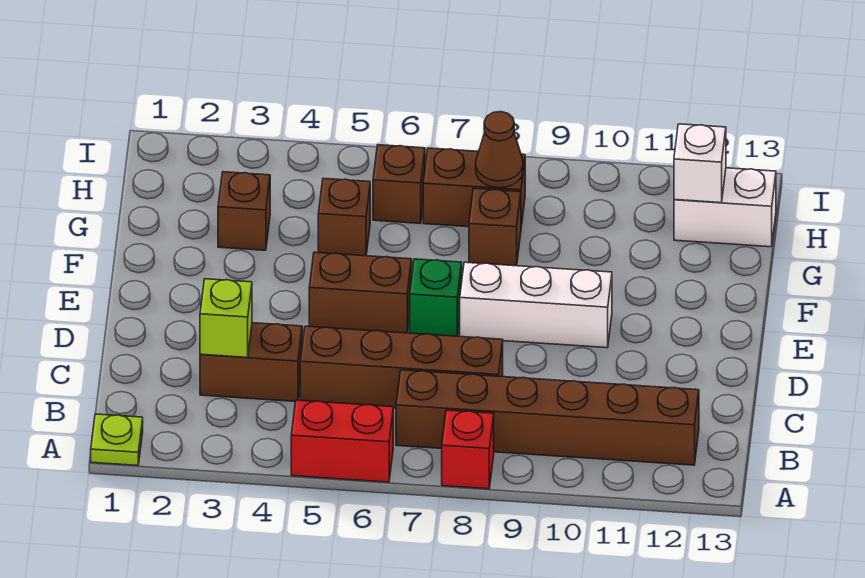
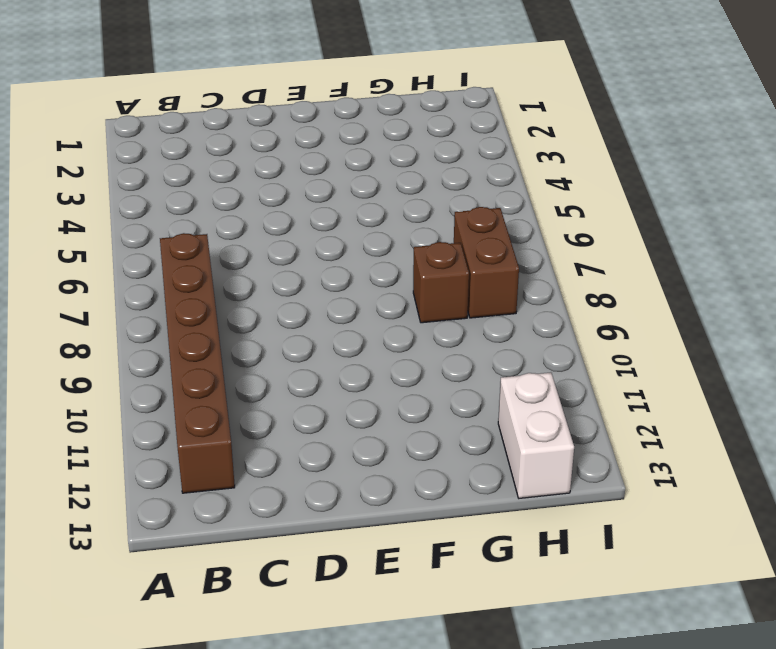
none -> lime 1x1 plate [91,414,143,466]
none -> red 1x2 brick [291,400,393,482]
none -> red 1x1 brick [442,410,494,489]

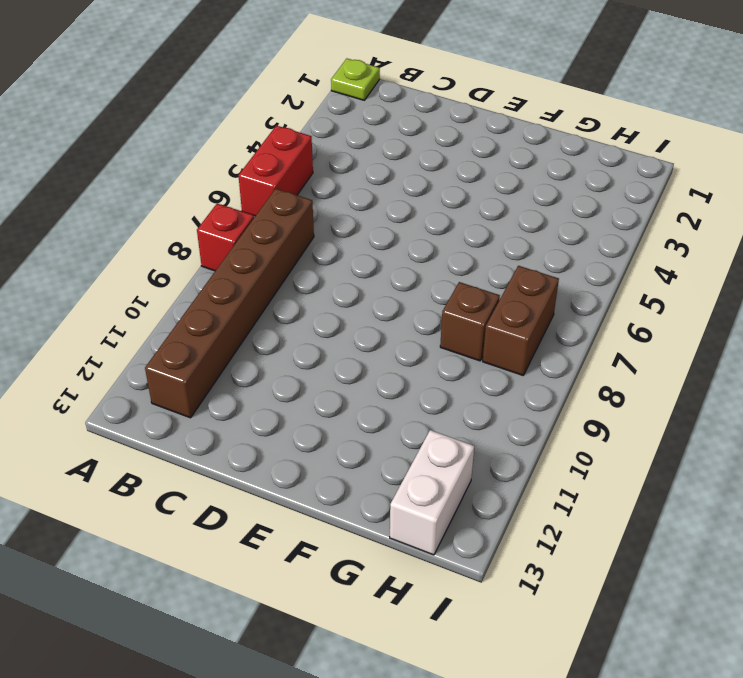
none -> brown 1x2 brick [200,323,302,401]
none -> brown 1x4 brick [300,326,503,408]
none -> brown 1x2 brick [309,252,412,333]

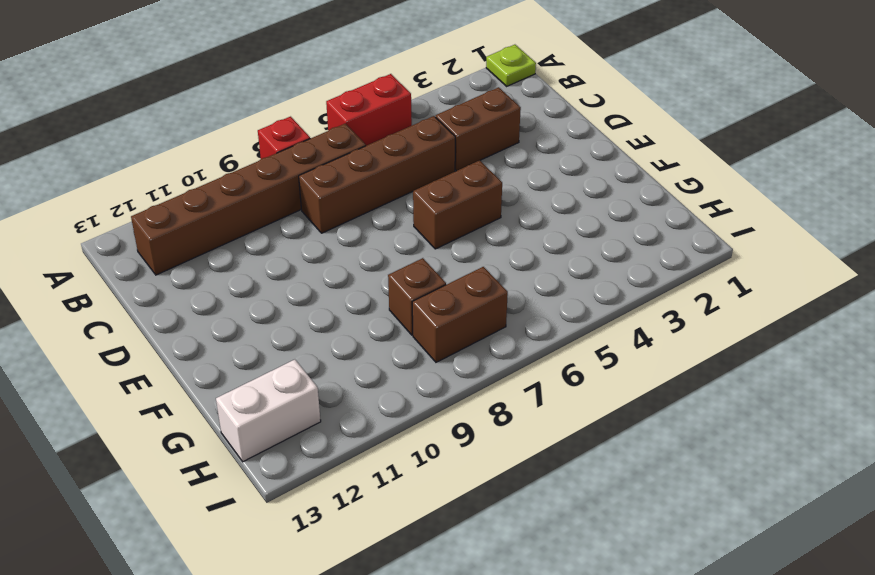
none -> green 1x1 brick [410,259,462,336]
none -> white 1x3 brick [460,262,612,348]
none -> brown 1x1 brick [218,172,270,250]

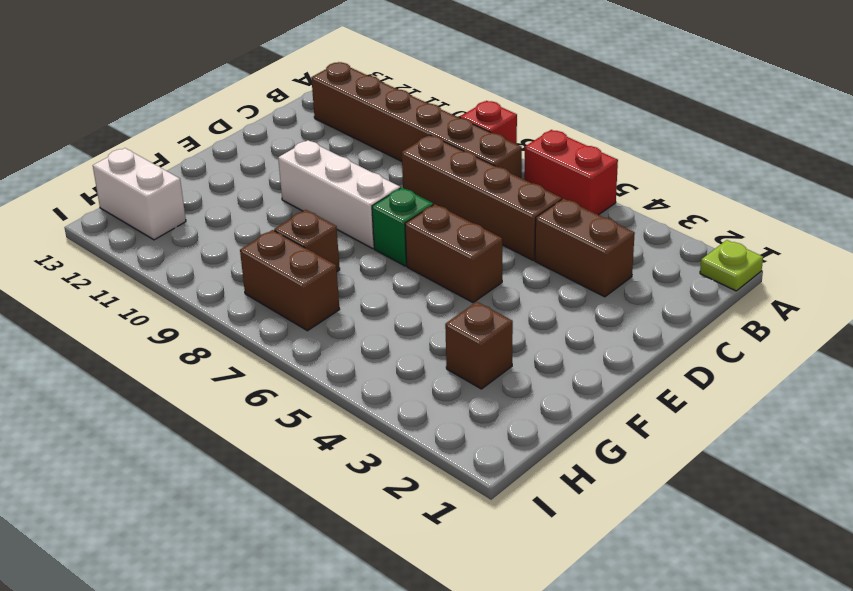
none -> brown 1x1 brick [318,178,370,256]
none -> brown 1x1 brick [373,145,425,223]
none -> lime 1x1 brick [200,279,252,357]

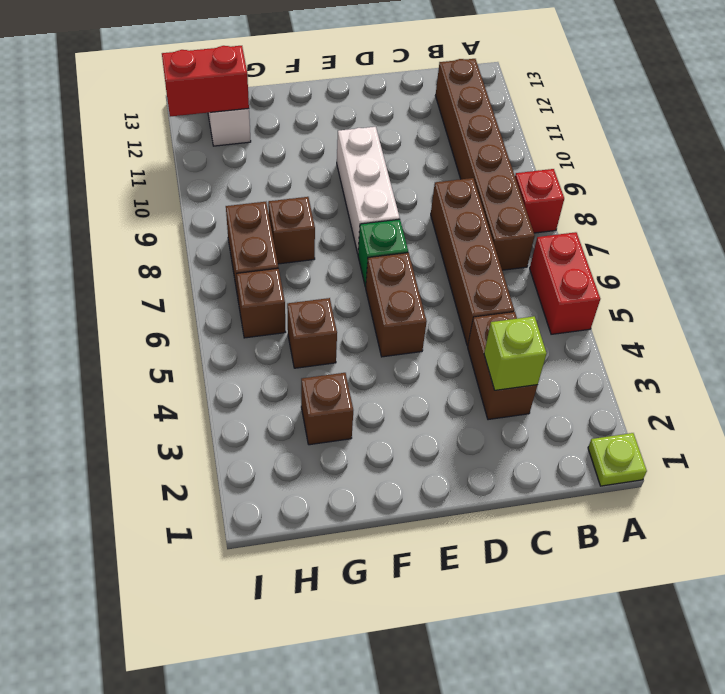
red 1x2 brick [162,46,249,116] -> white 1x1 brick [674,124,726,203]
none -> brown 1x1 cone [476,112,523,188]

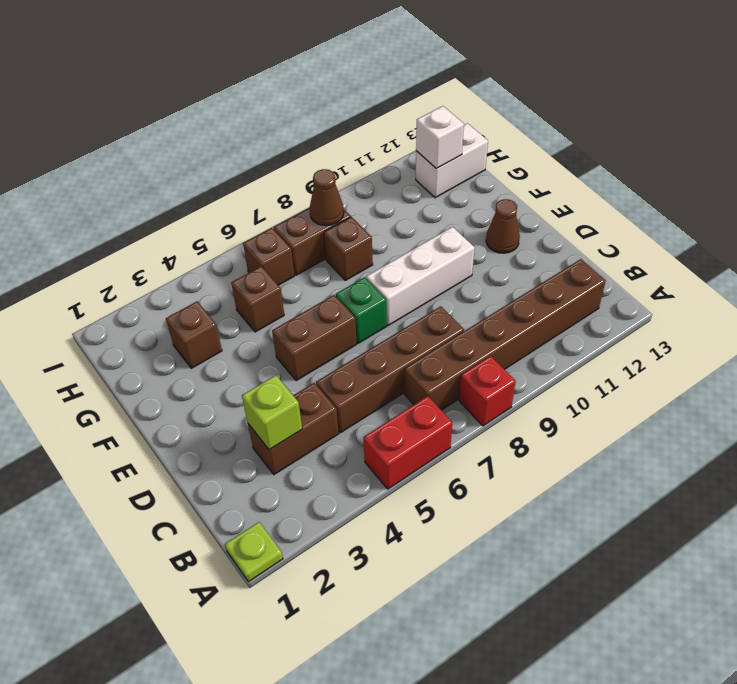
brown 1x1 cone [486,199,520,253] -> none

